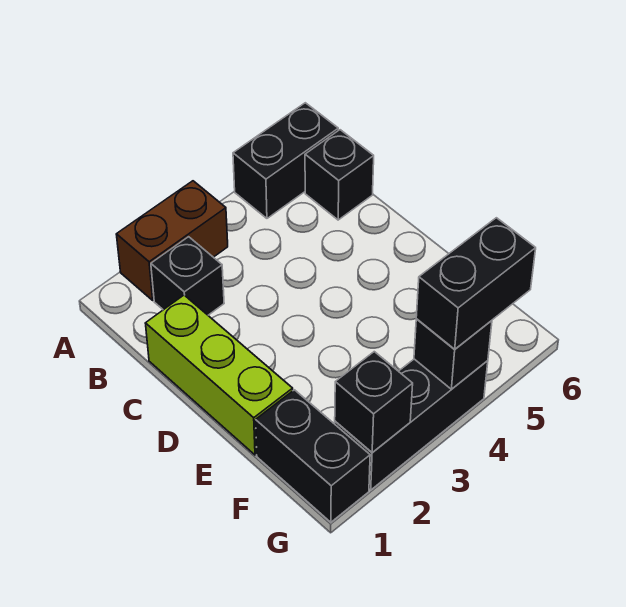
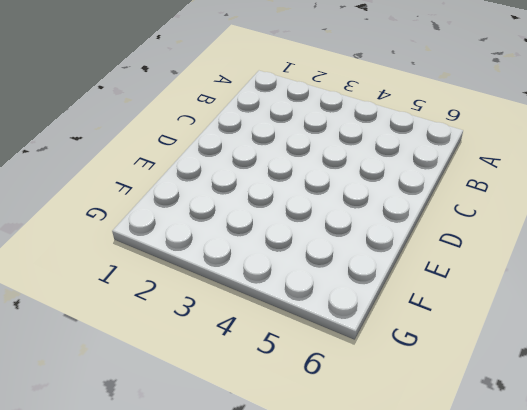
none -> brown 1x2 brick [116,181,228,300]
none -> black 1x2 brick [233,103,338,218]

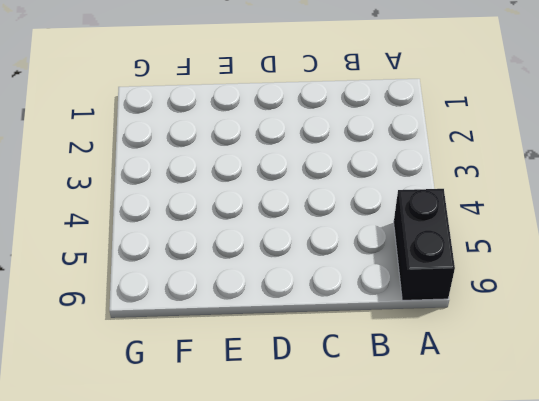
none -> brown 1x2 brick [116,181,228,300]
none -> black 1x1 brick [151,237,224,315]

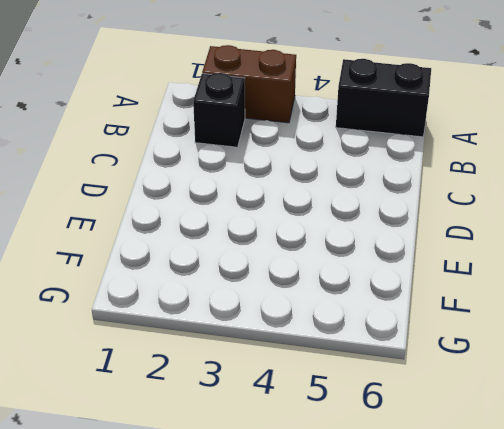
none -> black 1x1 brick [305,130,374,220]
none -> lime 1x3 brick [145,295,293,455]

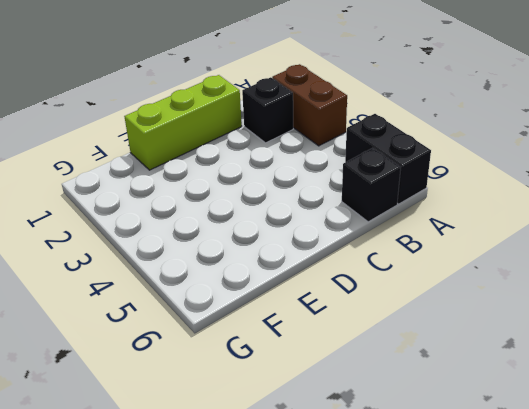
none -> black 1x2 brick [256,390,370,522]
none -> black 1x3 brick [335,359,488,490]

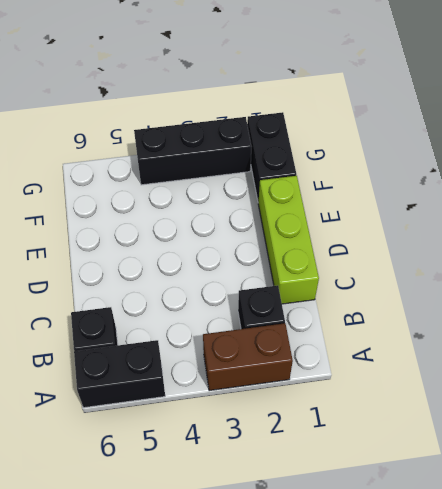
none -> black 1x1 brick [335,352,413,453]
none -> black 1x1 brick [414,319,492,389]

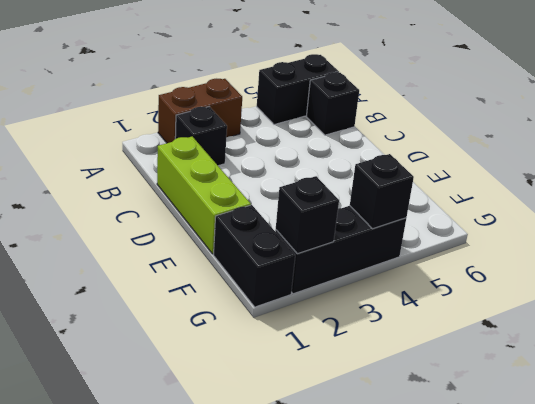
none -> black 1x2 brick [416,218,536,349]

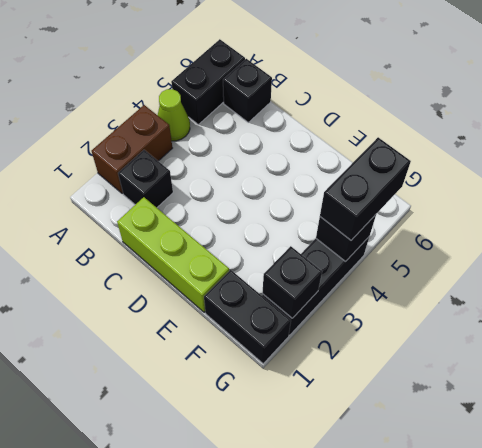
lime 1x1 cone [158,89,190,141] -> none

